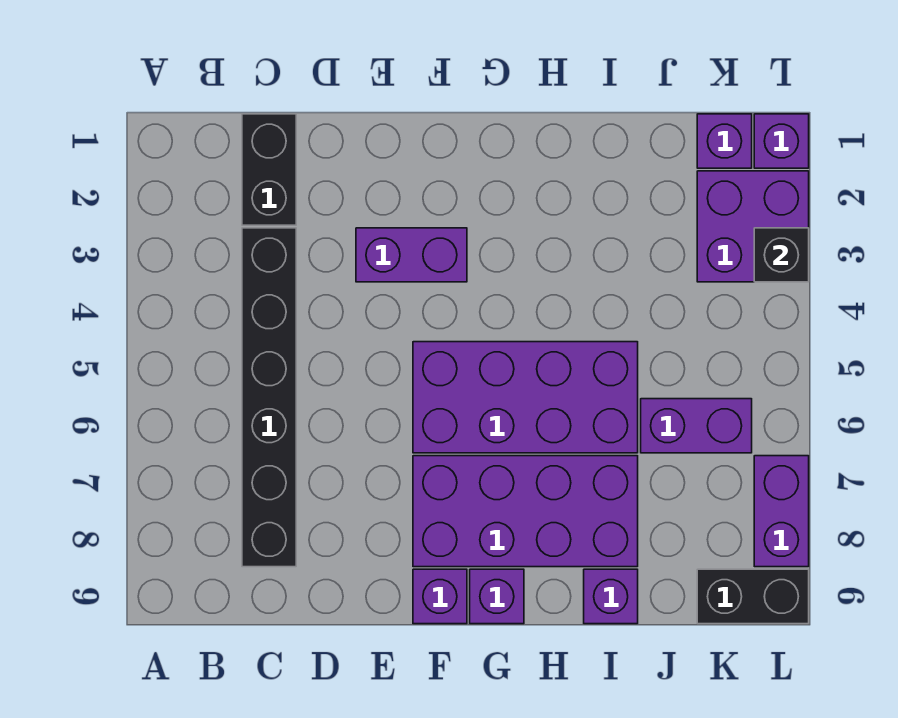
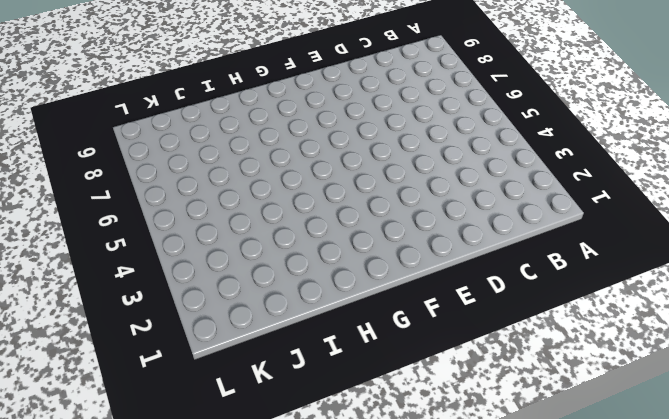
none -> black 1x2 brick [242,114,296,225]
none -> black 1x6 brick [242,228,296,567]
none -> purple 1x2 brick [356,228,467,282]

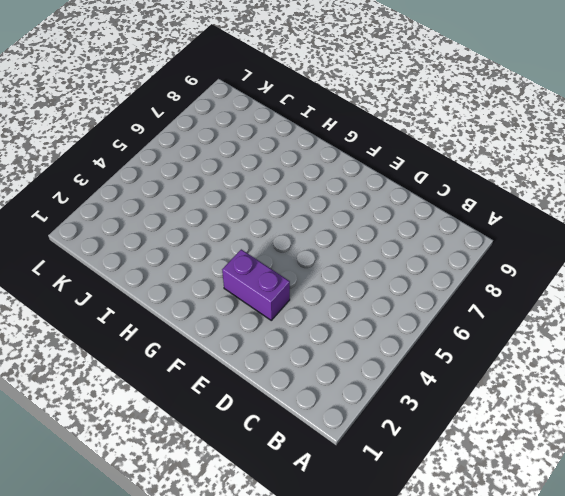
none -> black 1x2 brick [242,114,296,225]
none -> black 1x6 brick [242,228,296,567]
none -> purple 2x4 brick [413,342,638,453]

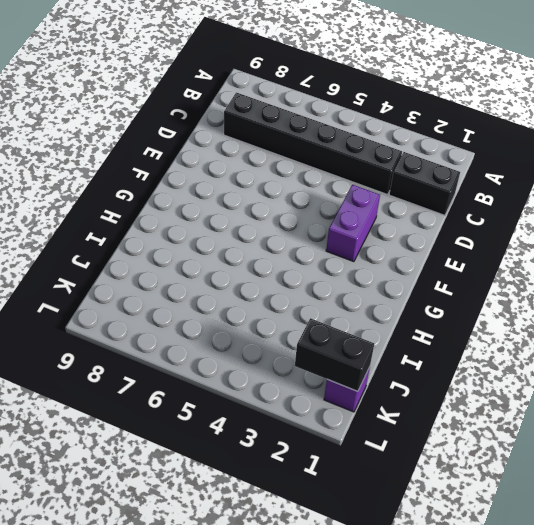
black 1x2 brick [295,318,374,391] -> black 1x2 brick turned to [697,569,809,624]
none -> purple 2x4 brick [413,342,638,453]
none -> purple 2x4 brick [413,456,638,567]
none -> purple 1x1 brick [413,569,467,624]

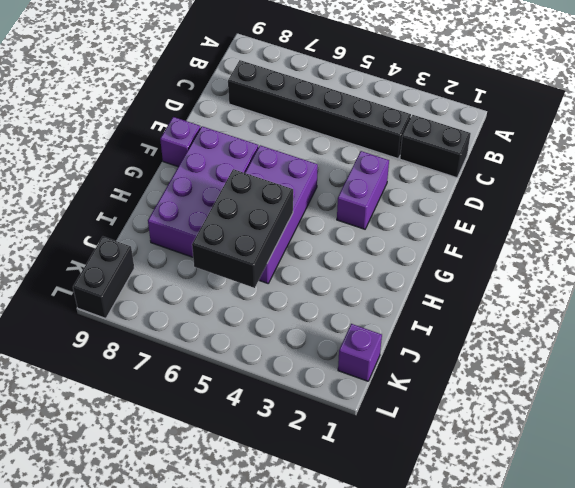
black 2x3 brick [192,169,293,288] -> none
none -> purple 1x1 brick [470,569,524,624]
none -> purple 1x1 brick [584,569,638,624]
none -> purple 1x2 brick [641,399,752,453]

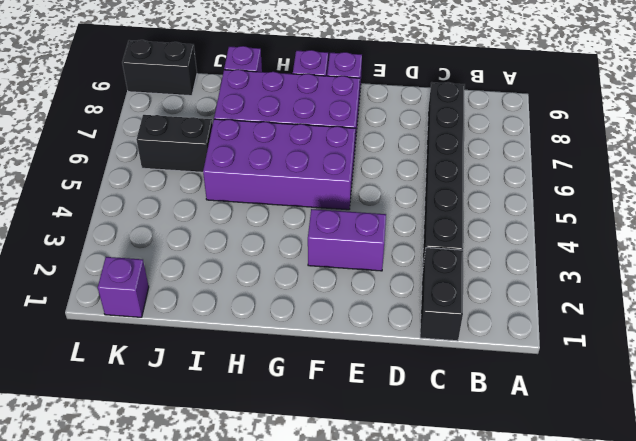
black 1x2 brick [136,115,213,172] -> purple 1x2 brick [641,399,752,453]
none -> purple 2x2 brick [697,171,809,282]
none -> purple 1x1 brick [754,114,809,168]
none -> purple 1x2 brick [754,456,809,567]

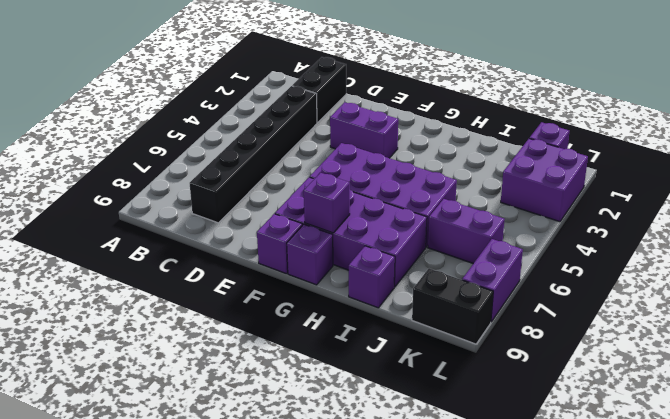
purple 1x1 brick [304,173,350,233] -> purple 1x1 brick moved to [754,114,809,168]
none -> black 1x1 brick [754,228,809,282]

